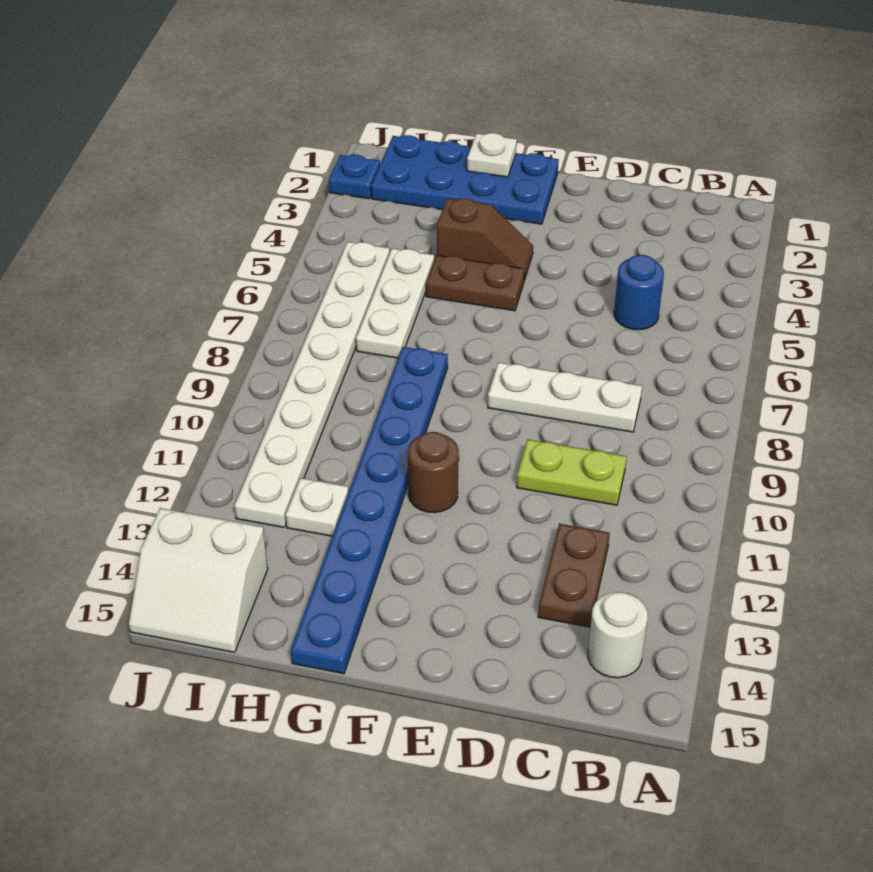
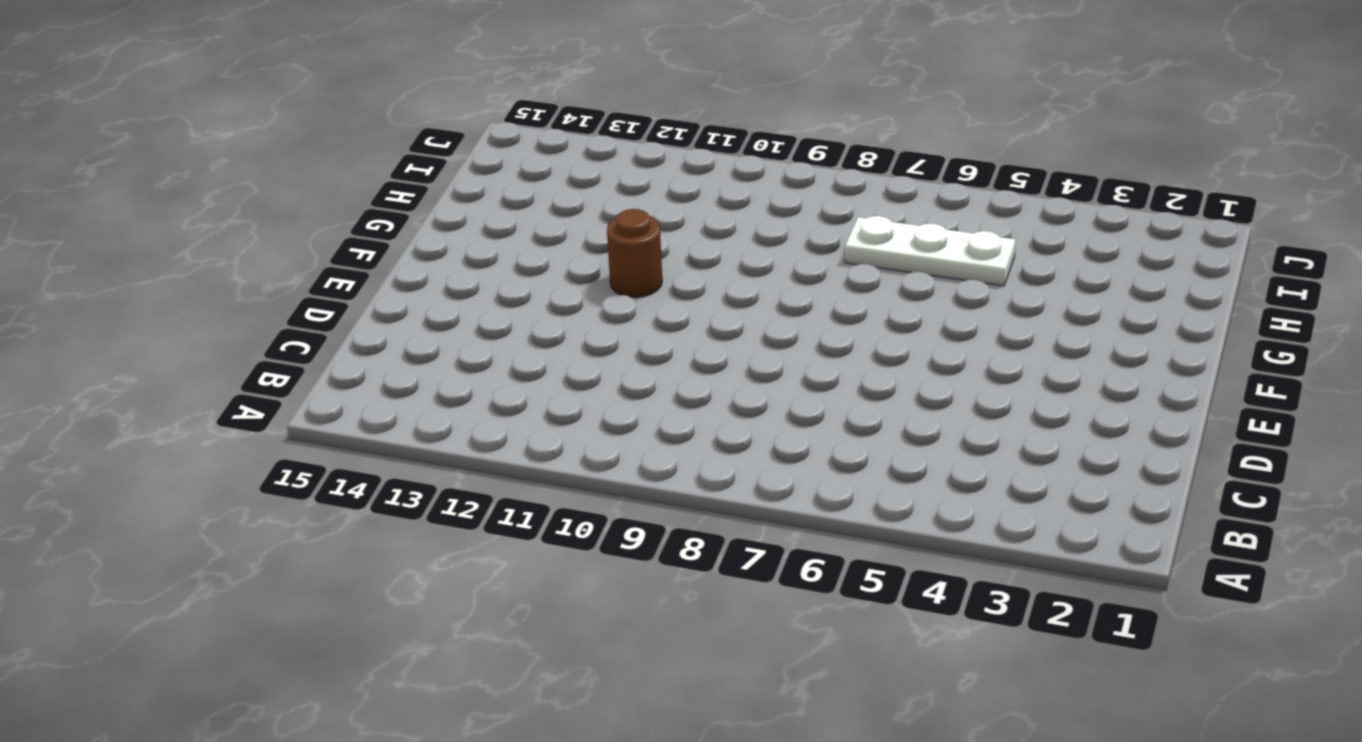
none -> white 1x1 round brick [588,592,648,678]
none -> blue 1x1 round brick [614,255,664,330]
none -> white 1x3 plate [488,362,642,432]

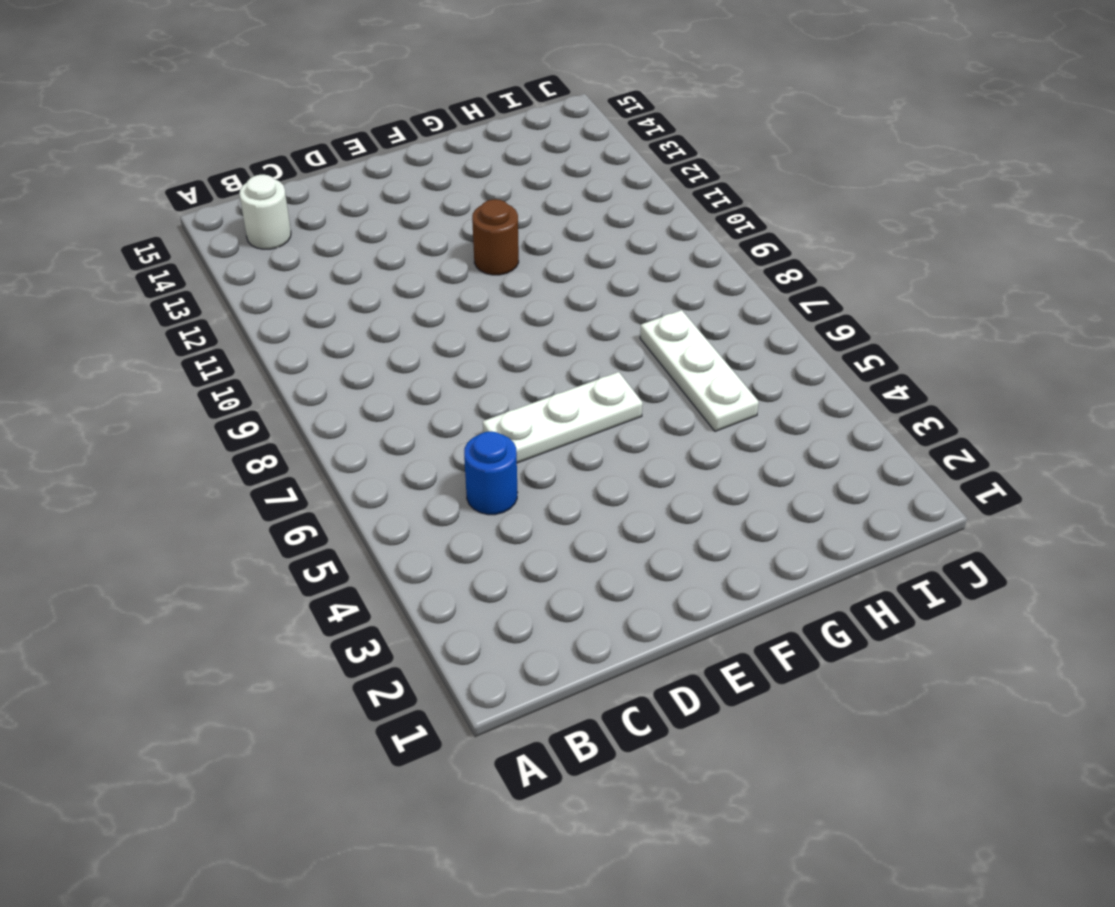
white 1x3 plate [483,372,643,463] -> white 1x3 plate moved to [488,362,642,432]
none -> lime 1x2 plate [517,439,627,505]
none -> brown 1x2 plate [538,524,610,627]
none -> blue 2x4 plate [371,135,559,224]

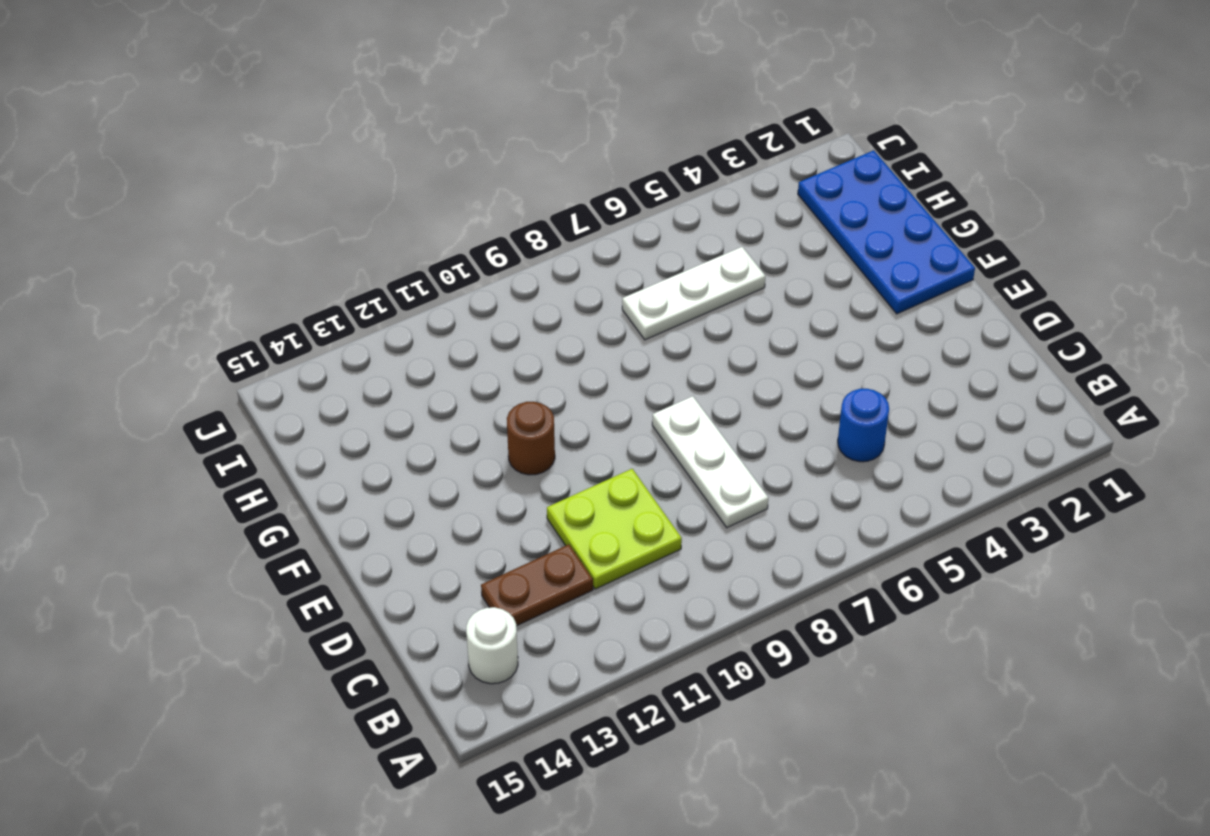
lime 2x2 plate [547,469,682,589] -> lime 1x2 plate [517,439,627,505]
none -> brown 1x2 slope [437,198,533,281]
none -> brown 1x2 plate [426,255,525,311]
none -> blue 1x8 plate [291,347,448,674]

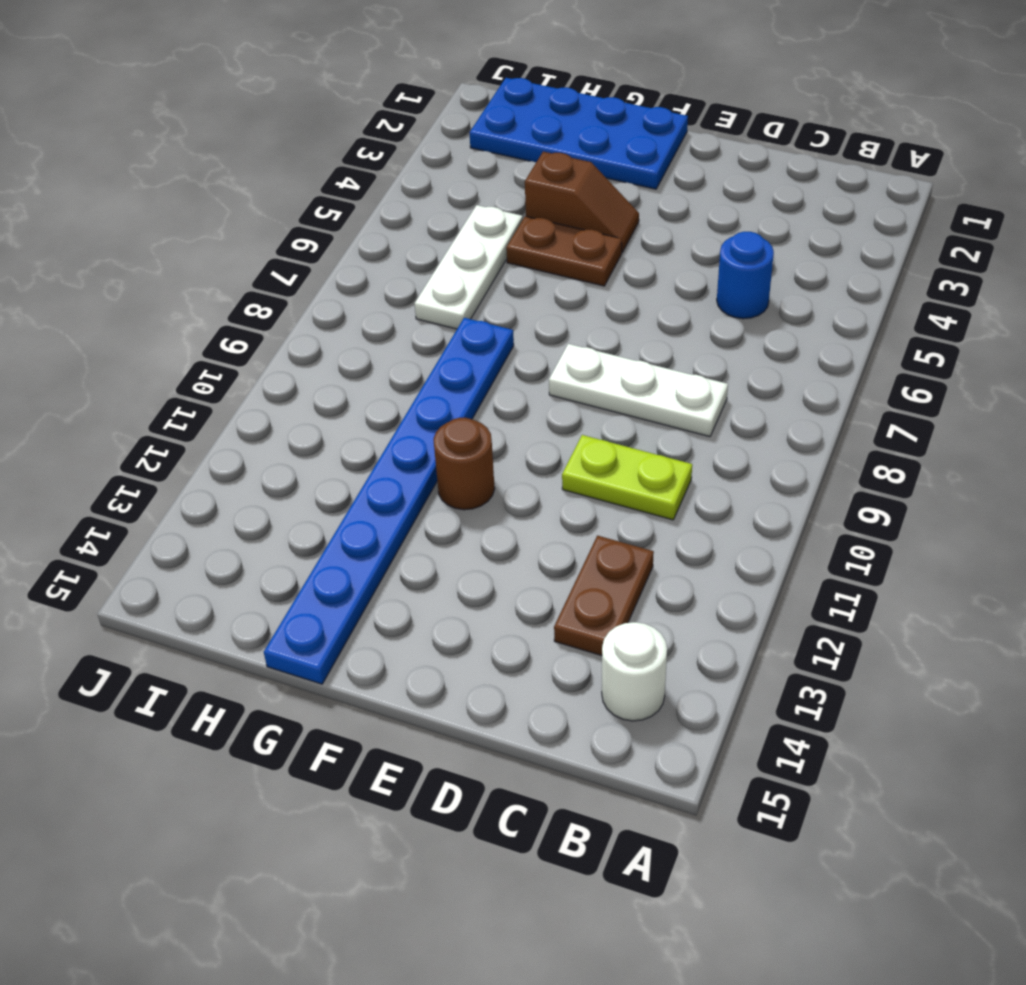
none -> white 1x1 plate [286,478,349,536]
none -> white 1x8 plate [234,242,390,527]
none -> white 2x2 slope [129,508,268,652]

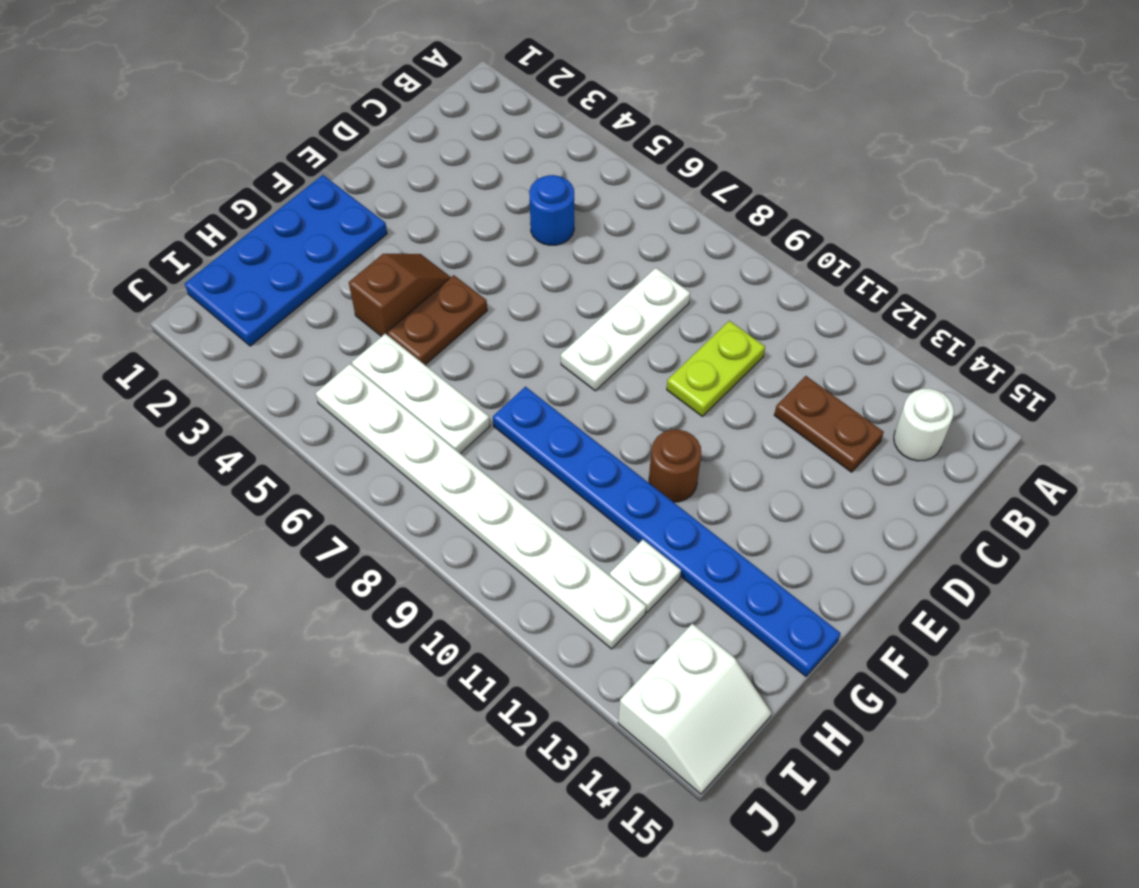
none -> blue 1x1 plate [329,155,380,199]
none -> white 1x1 plate [467,133,517,177]

